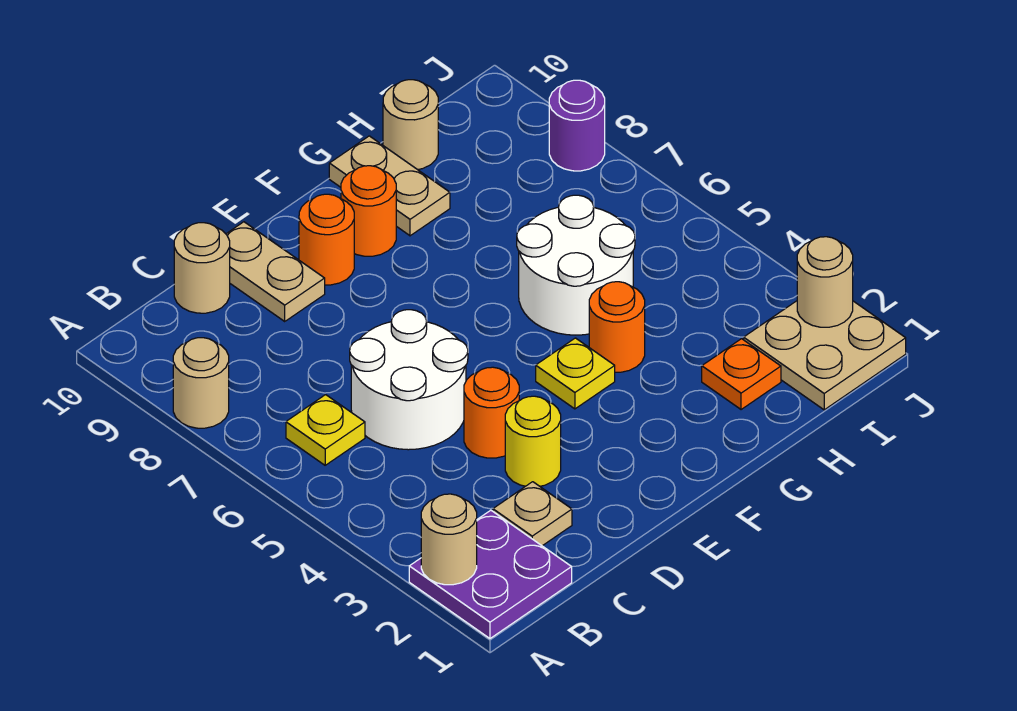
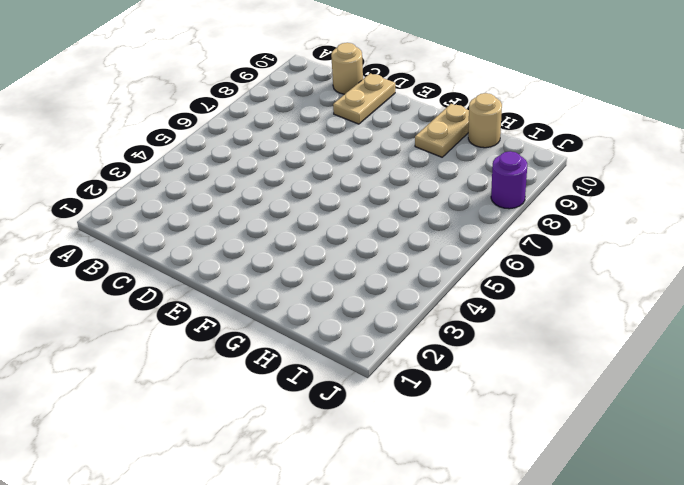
none -> purple 2x2 plate [409,510,572,638]
none -> tan 1x1 round brick [173,338,229,428]
none -> yellow 1x1 plate [286,395,365,465]

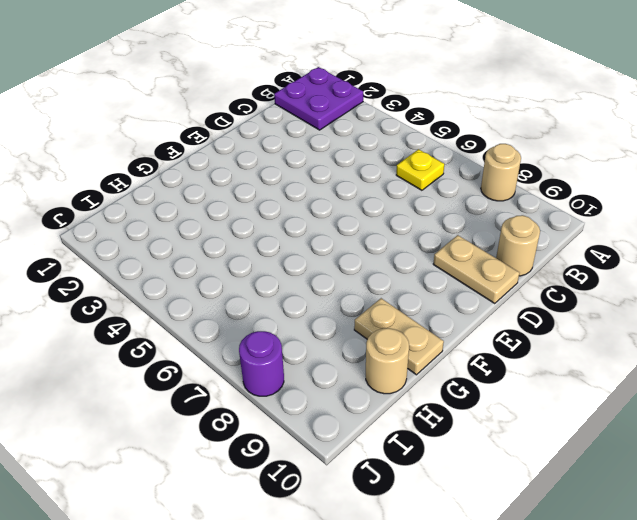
none -> tan 1x1 plate [493,482,572,546]
none -> white 2x2 round brick [350,310,468,450]
none -> yellow 1x1 round brick [505,396,561,486]

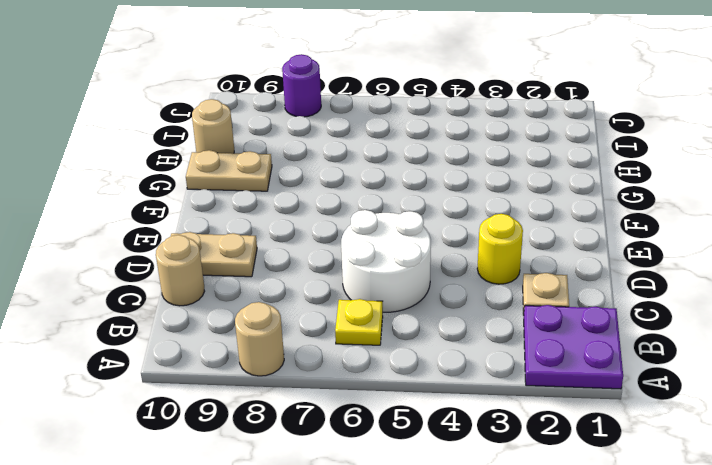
none -> orange 1x1 round brick [464,367,519,458]
none -> orange 1x1 round brick [299,194,354,285]
none -> yellow 1x1 plate [536,338,615,409]

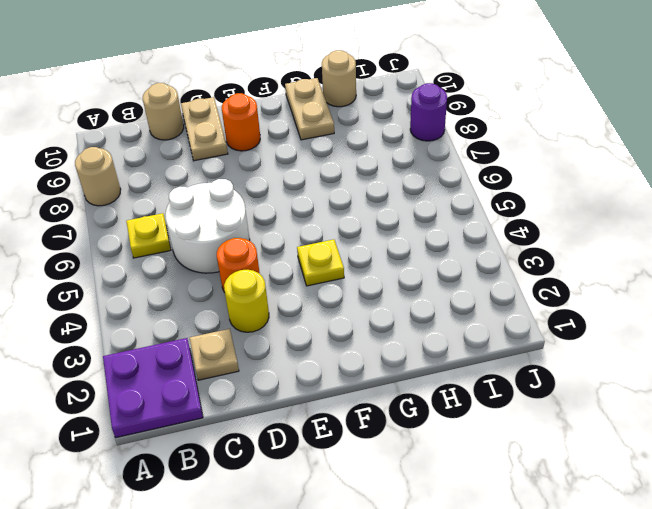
none -> orange 1x1 round brick [341,166,396,256]
none -> orange 1x1 round brick [589,282,645,372]
none -> white 2x2 round brick [517,195,635,335]

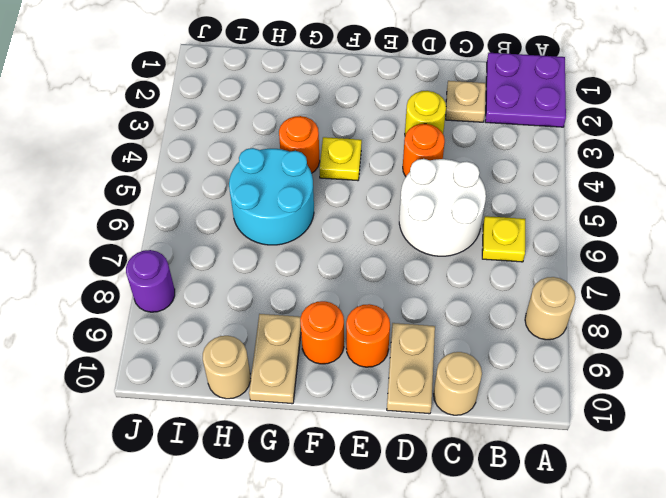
cyan 2x2 round brick [229,148,314,245] -> white 2x2 round brick [517,195,635,335]
none -> orange 1x1 plate [702,339,781,410]
none -> tan 2x2 plate [744,301,906,410]
none -> tan 1x1 round brick [421,494,477,585]

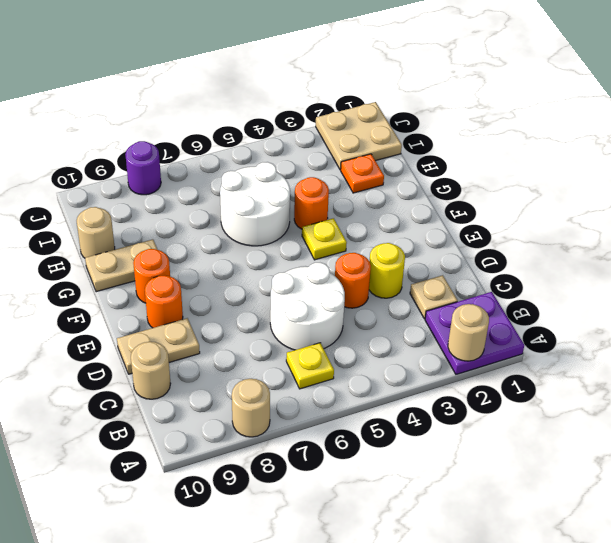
none -> tan 1x1 round brick [797,237,853,327]

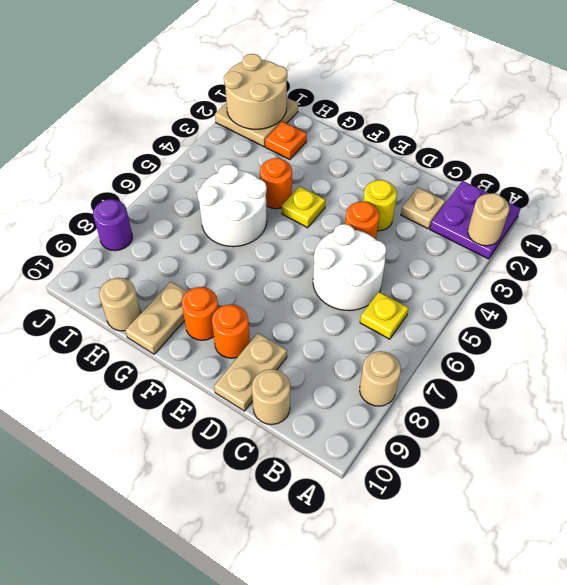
tan 2x2 round brick [224,54,287,129] -> tan 1x1 round brick [797,237,853,327]

